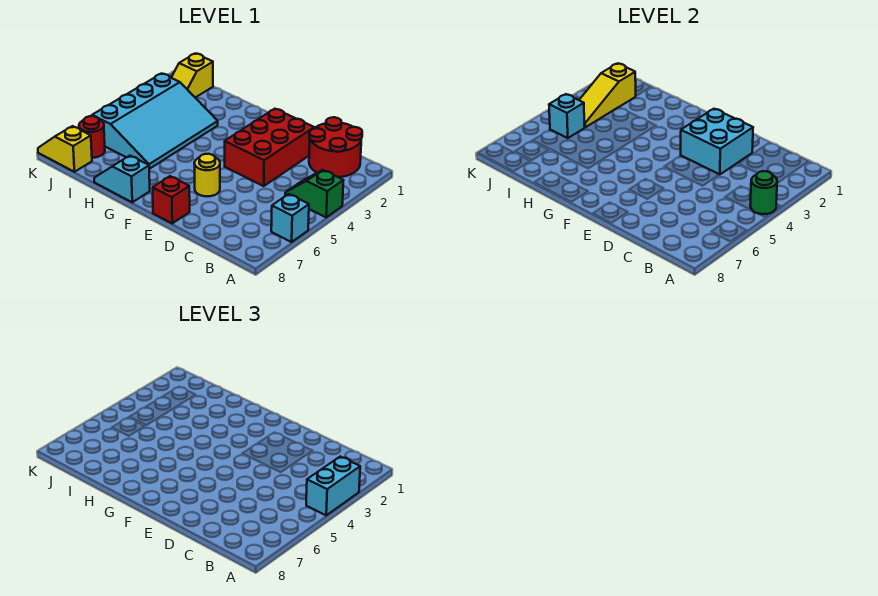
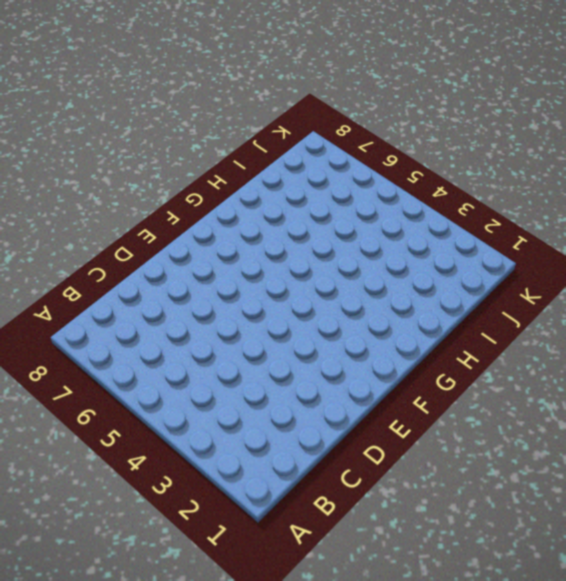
none -> green 1x2 slope [285,170,344,217]
none -> cyan 1x1 brick [271,194,309,242]
none -> red 2x2 round brick [309,117,362,177]

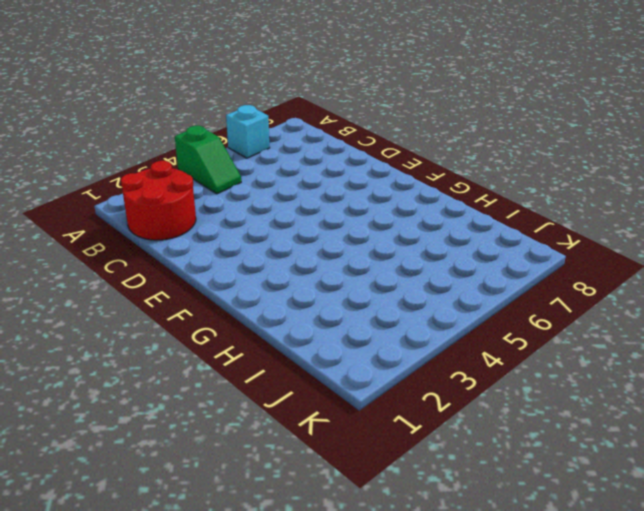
none -> red 2x3 brick [225,109,314,186]
none -> yellow 1x1 round brick [194,154,220,196]
none -> red 1x1 brick [153,176,190,223]

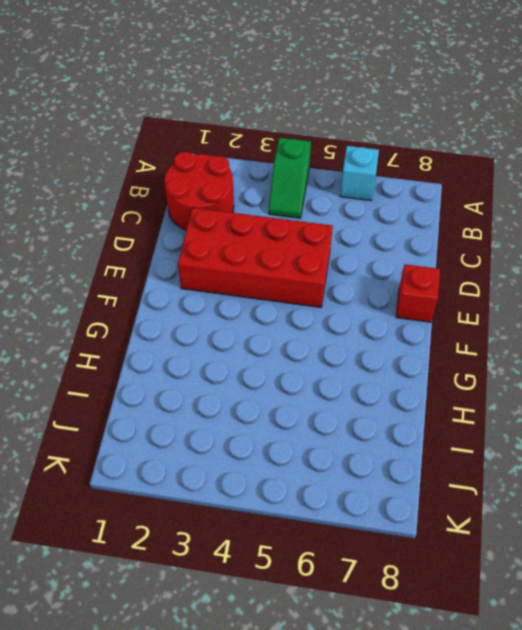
red 2x4 brick [178,208,333,307] -> red 2x3 brick [225,109,314,186]
none -> yellow 1x1 round brick [194,154,220,196]
none -> cyan 1x2 slope [94,156,150,202]
none -> cyan 3x4 slope [92,73,218,169]

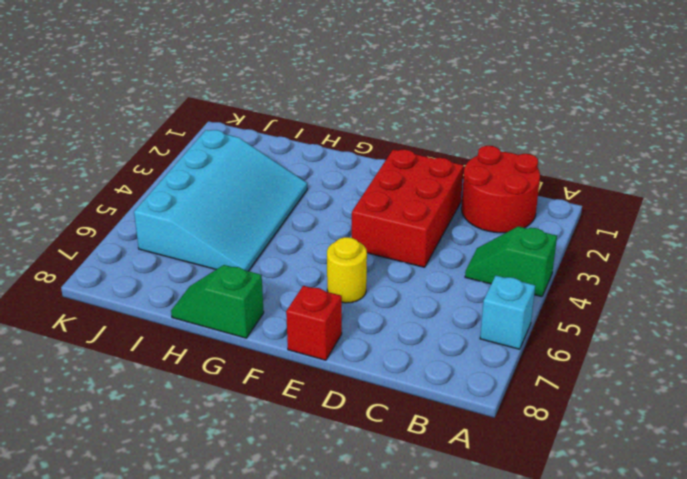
green 1x2 slope [171,265,264,338] -> cyan 1x2 slope [94,156,150,202]
none -> yellow 1x2 slope [171,53,213,98]
none -> red 1x1 round brick [79,116,105,158]
none -> yellow 1x2 slope [38,126,92,172]

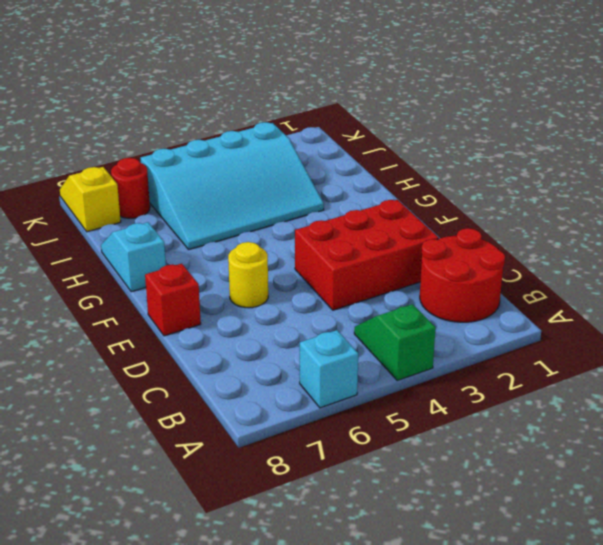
none -> yellow 1x2 slope [171,53,213,98]
none -> green 1x1 round brick [750,171,777,214]
none -> cyan 2x2 brick [681,109,753,175]

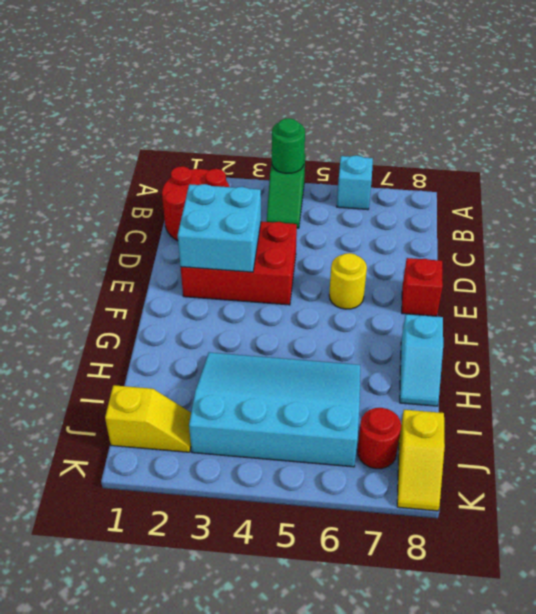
none -> yellow 1x3 slope [579,63,636,127]
none -> cyan 1x1 brick [549,94,585,138]
none -> cyan 1x2 brick [306,457,360,515]

